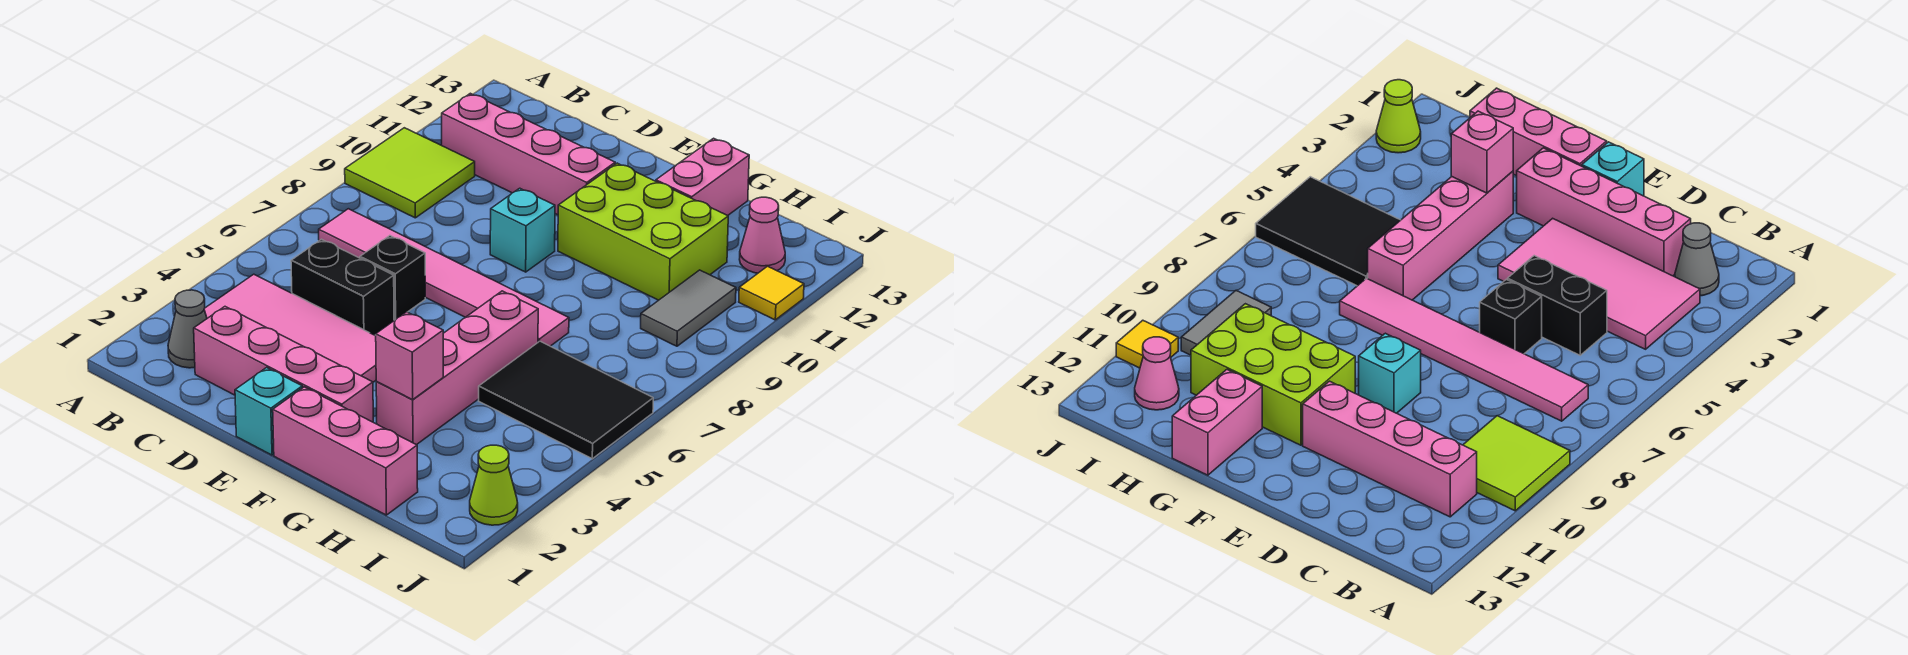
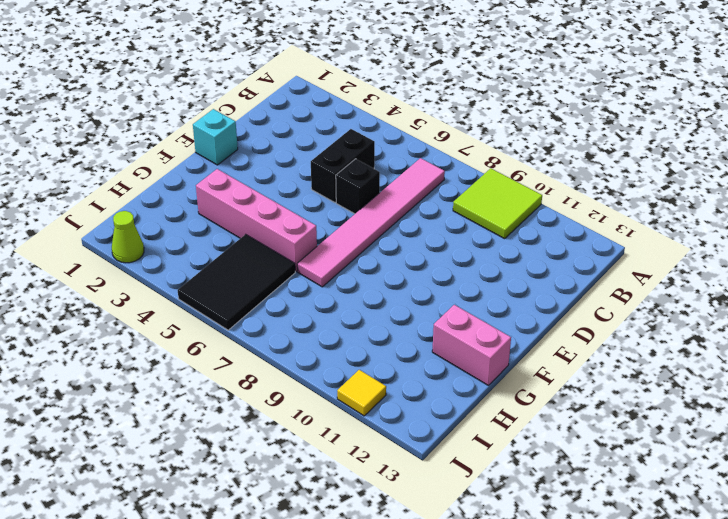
none -> grey 1x1 cone [168,290,207,368]
none -> pink 2x4 tile [204,274,376,382]
none -> pink 1x4 brick [442,93,615,215]

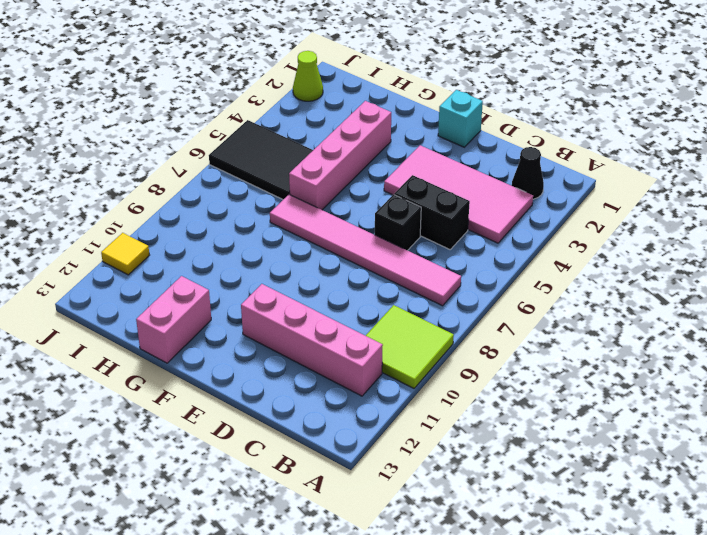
black 1x1 cone [512,147,544,199] -> grey 1x1 cone [168,290,207,368]
none -> pink 1x4 brick [194,307,373,422]
none -> cyan 1x1 brick [490,188,555,272]
none -> pink 1x3 brick [273,387,418,515]

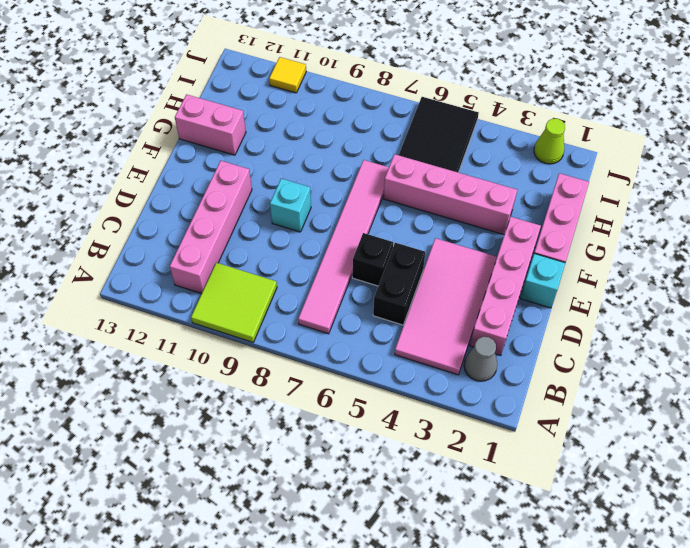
none -> lime 2x3 brick [558,163,728,300]
none -> grey 1x2 tile [641,270,736,346]
none -> pink 1x1 cone [740,197,785,273]

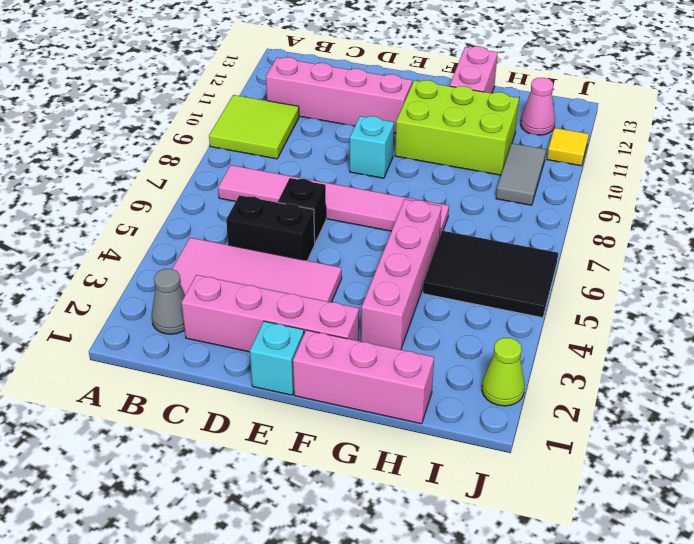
none -> pink 1x1 brick [376,312,443,400]

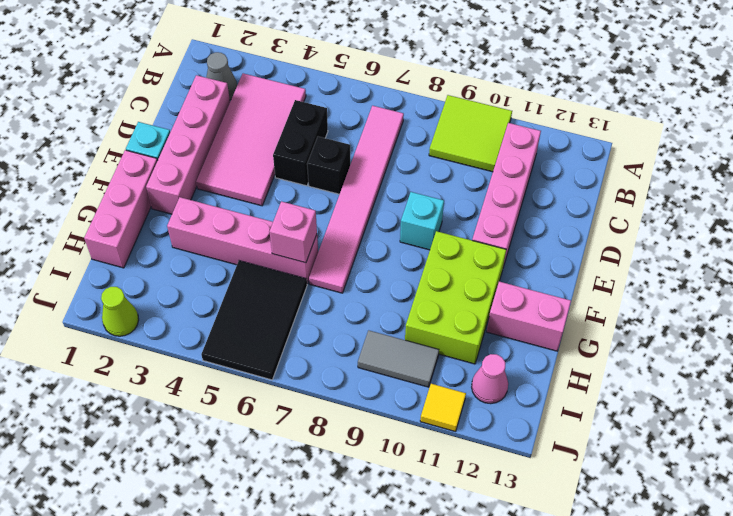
pink 1x1 brick [270,201,317,263] -> pink 1x1 brick moved to [376,312,443,400]

